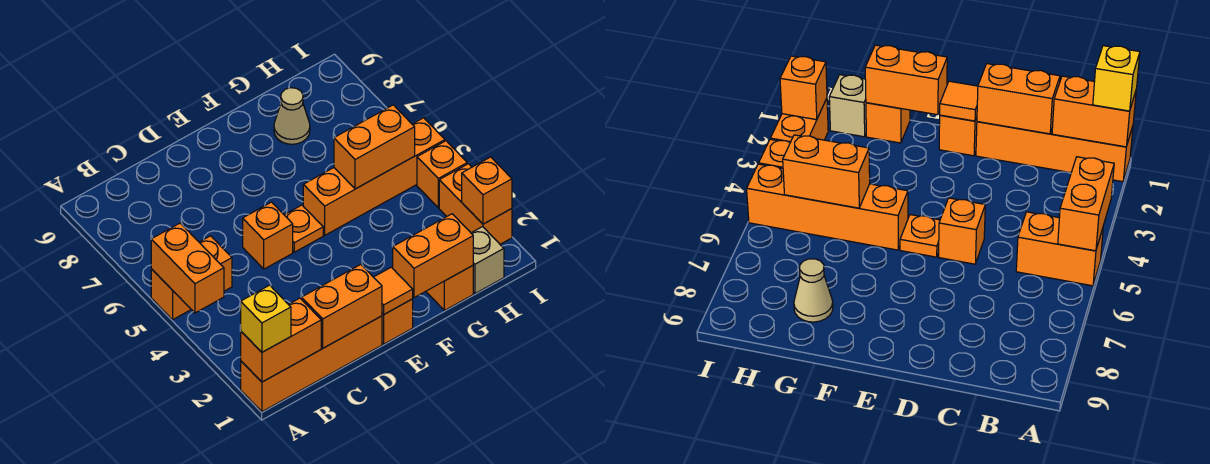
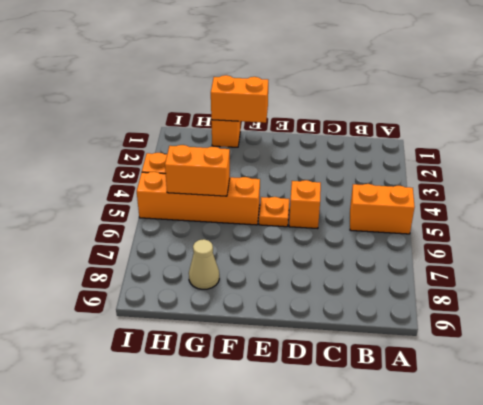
none -> orange 1x4 brick [241,316,382,412]
none -> orange 1x1 brick [382,299,413,344]
none -> tan 1x1 brick [471,227,504,293]

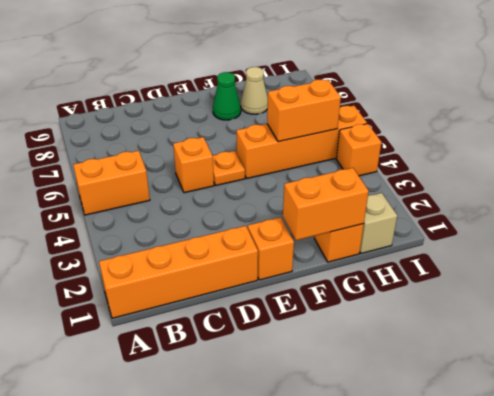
green 1x1 cone [213,72,241,120] -> none
none -> orange 1x2 brick [439,164,512,244]
none -> orange 1x2 brick [241,298,321,382]
none -> orange 1x2 brick [151,223,224,313]

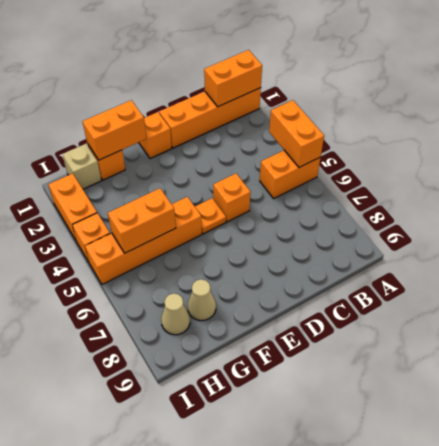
tan 1x1 cone [161,293,190,335] -> none
none -> orange 1x2 brick [301,264,382,348]
none -> orange 1x1 tile [374,267,413,315]
none -> orange 1x1 brick [462,157,512,224]

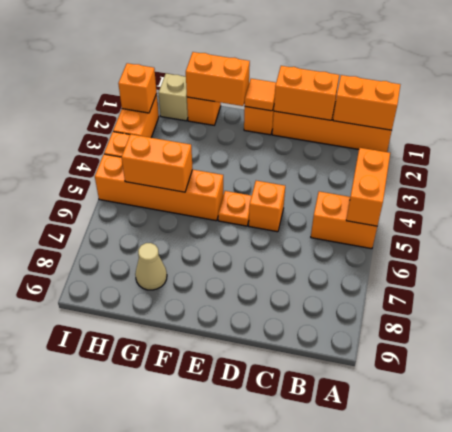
none -> yellow 1x1 brick [240,285,291,352]

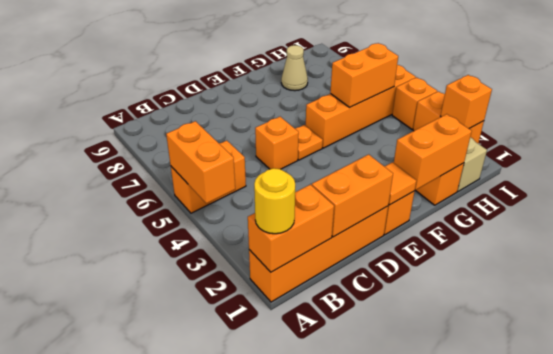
yellow 1x1 round brick [254,168,295,234] -> yellow 1x1 brick [240,285,291,352]

